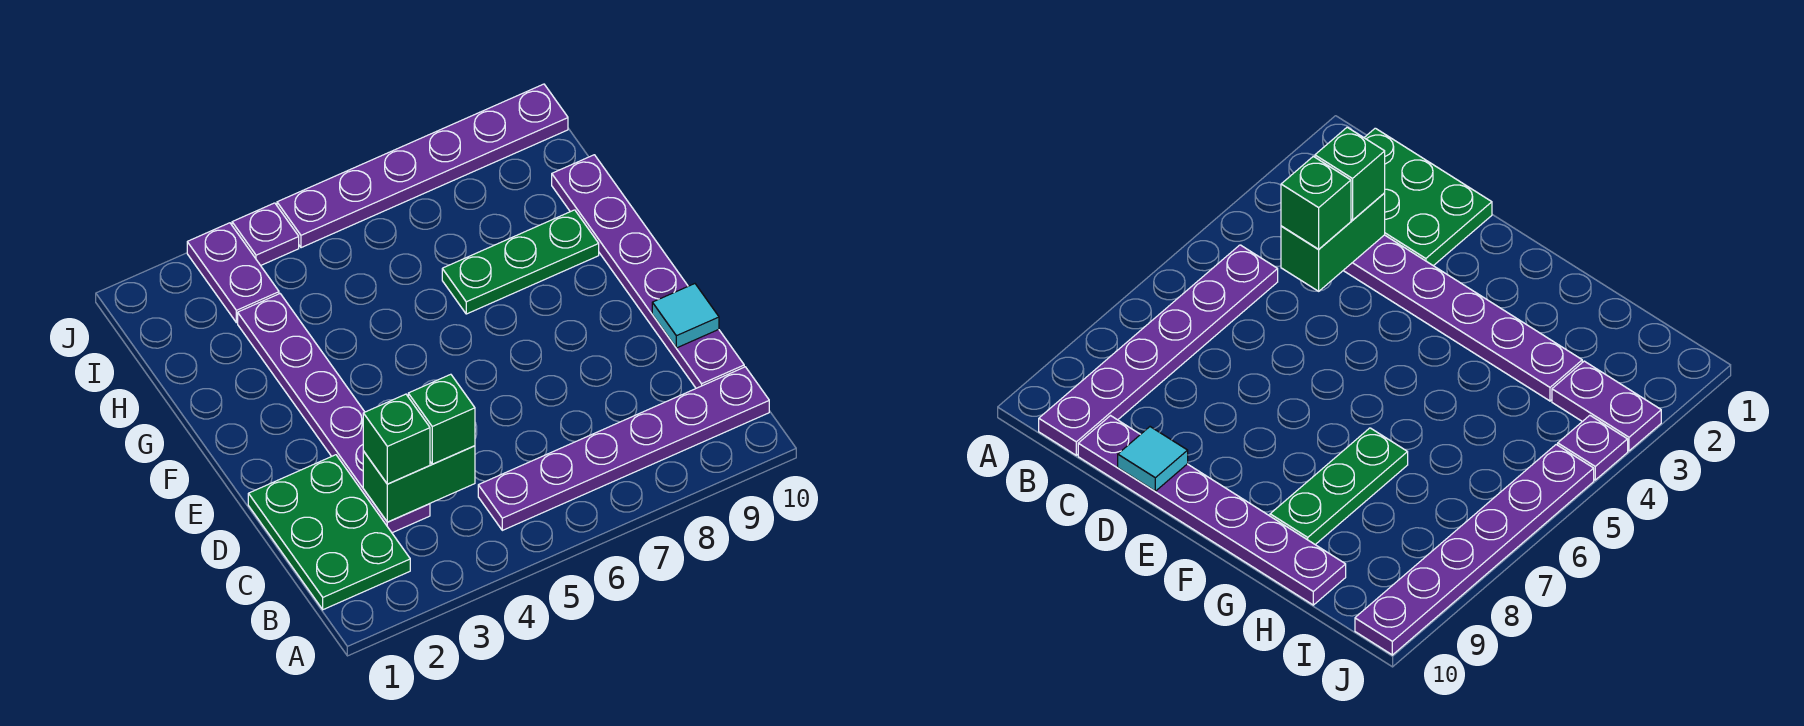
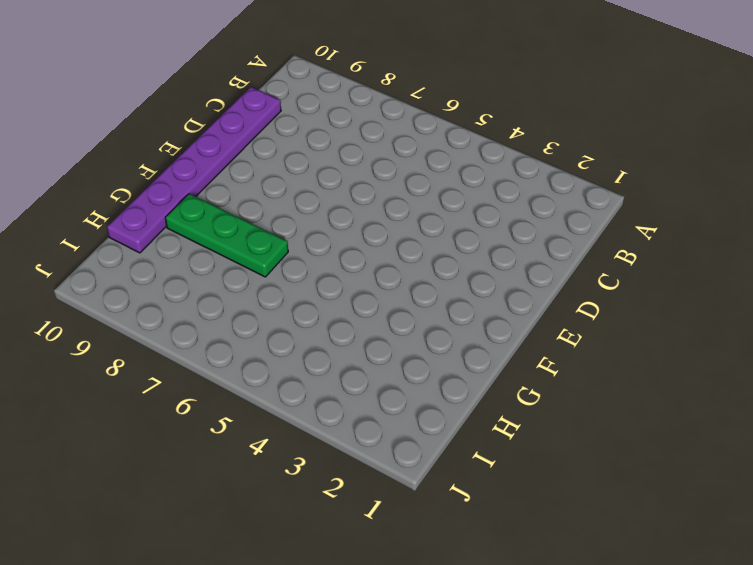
none -> green 2x3 plate [248,455,410,610]
none -> purple 1x6 plate [478,367,769,530]
none -> purple 1x6 plate [238,294,430,533]

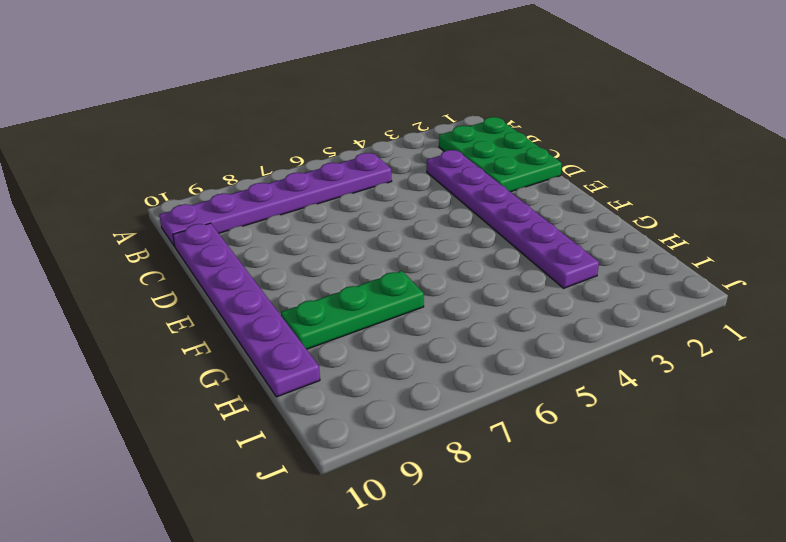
none -> purple 1x2 plate [187,223,279,323]
none -> purple 1x1 plate [232,203,299,266]
none -> purple 1x6 plate [277,84,568,248]

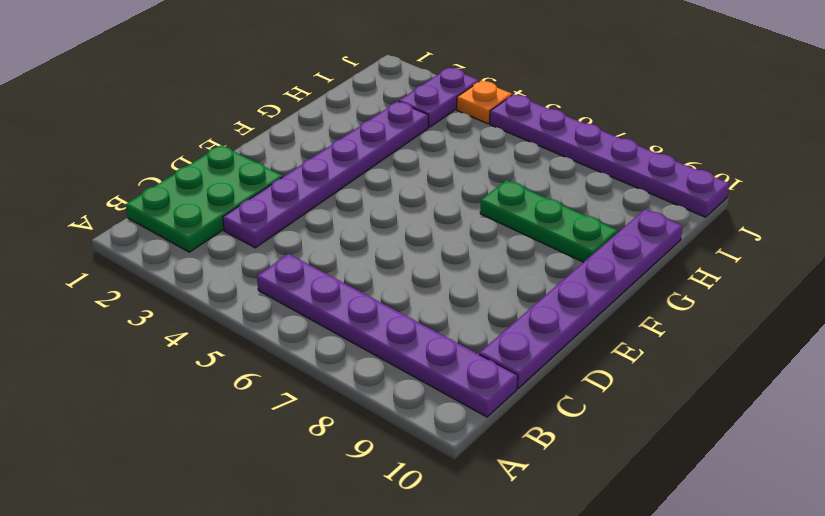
orange 1x1 plate [457,81,512,124] -> purple 1x1 plate [232,203,299,266]
none -> green 1x2 brick [363,446,475,522]
none -> cyan 1x1 tile [652,284,719,348]
none -> green 1x1 brick [363,394,430,484]

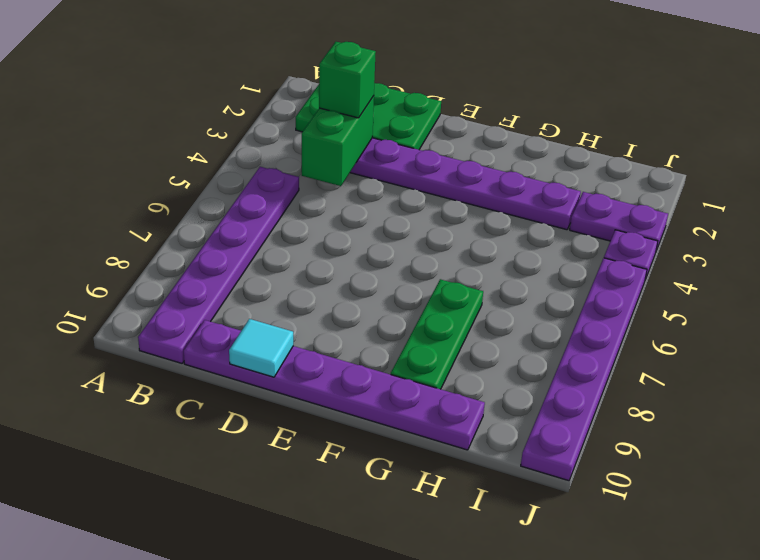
none -> green 1x1 brick [408,374,475,464]

